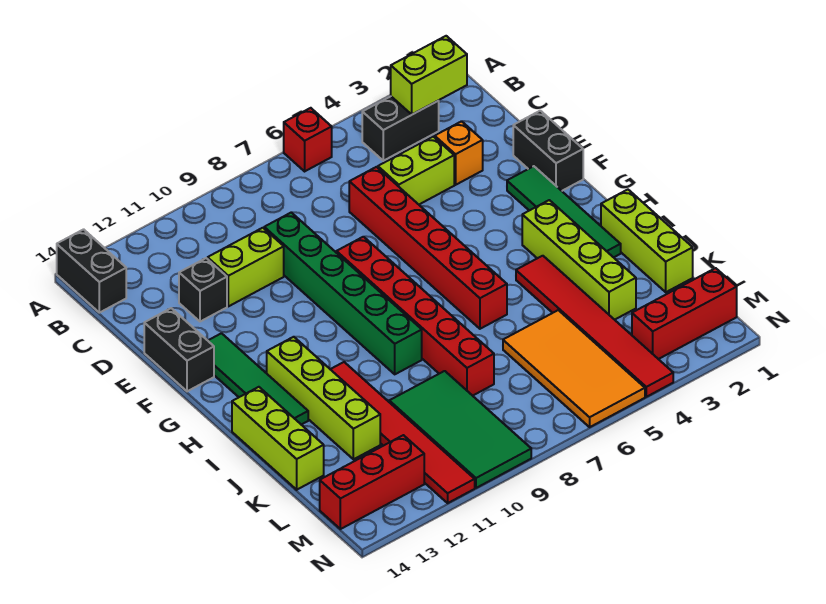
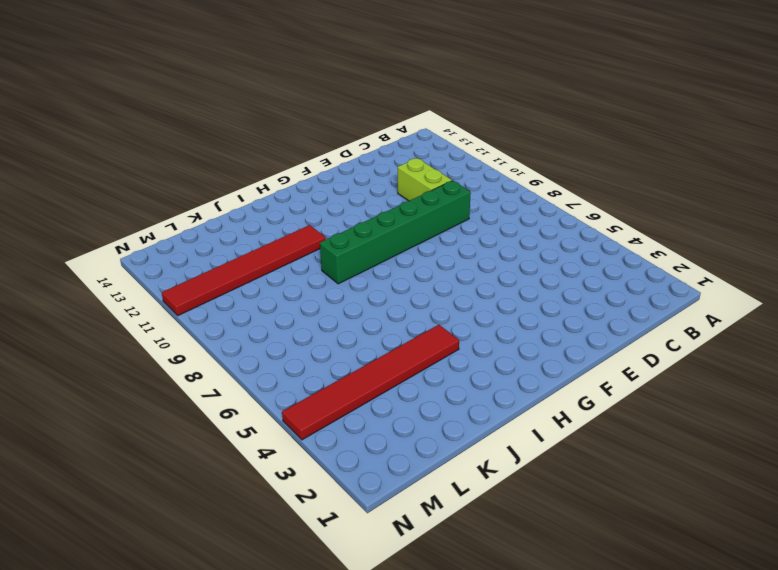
none -> red 1x1 brick [284,108,332,171]
none -> black 1x2 brick [57,229,126,313]
none -> black 1x2 brick [362,96,439,161]

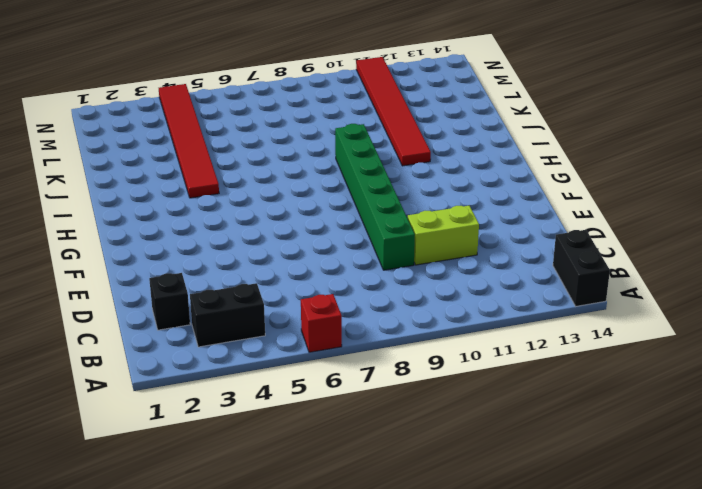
black 1x1 brick [149,273,190,330] -> black 1x1 brick moved to [179,258,227,322]
none -> orange 1x1 brick [435,121,483,185]
none -> lime 1x2 brick [378,137,454,204]
none -> red 1x6 brick [349,167,507,329]

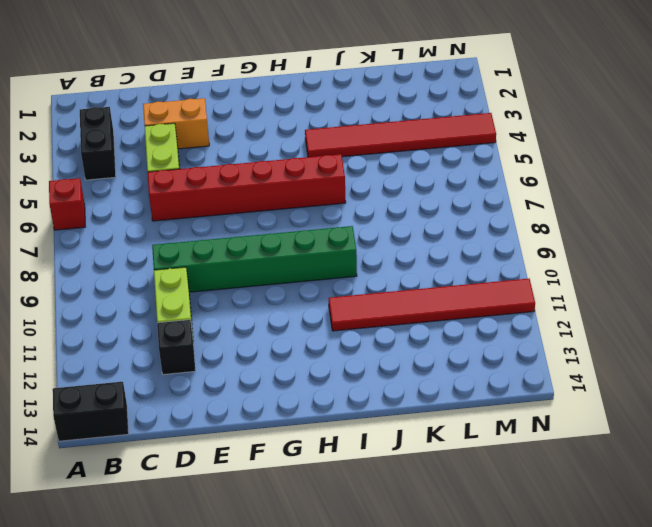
orange 1x2 brick [143,98,209,149] -> orange 1x1 brick [435,121,483,185]
none -> black 1x2 brick [513,111,583,191]
none -> black 1x2 brick [144,308,214,391]
none -> green 1x4 tile [507,166,621,257]

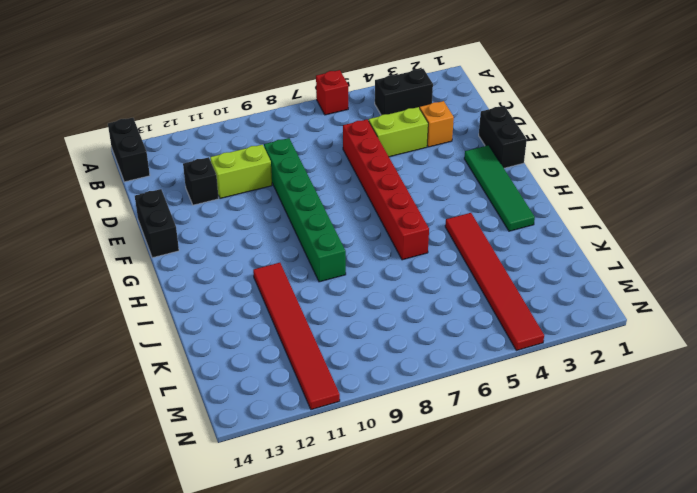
none -> red 1x6 brick [337,237,494,396]
none -> green 1x4 tile [208,333,308,425]
none -> lime 1x4 brick [522,200,636,320]

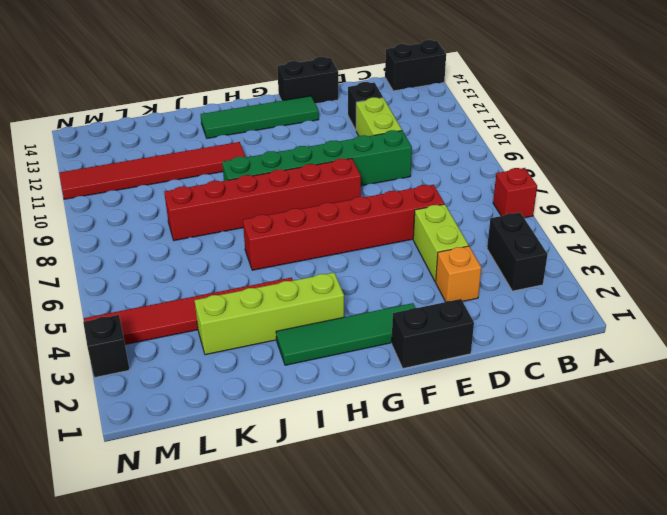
black 1x1 brick [83,315,130,378] -> none
none -> lime 1x4 brick [267,337,380,459]
none -> lime 1x3 brick [601,190,693,292]
none -> lime 1x3 brick [232,387,324,490]

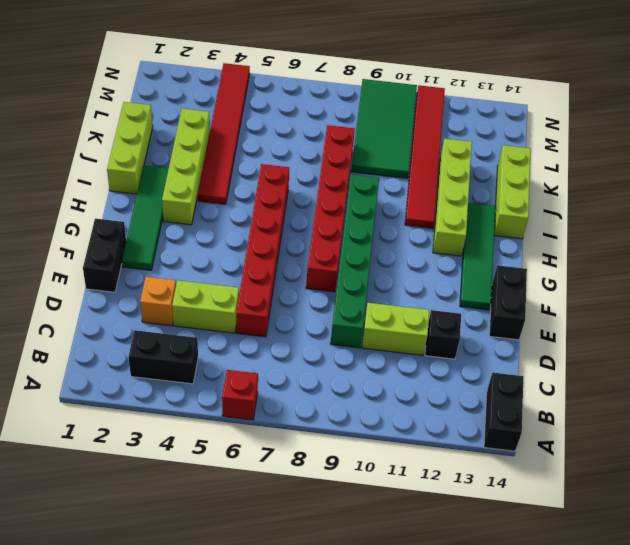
none -> orange 2x4 tile [503,310,645,427]
none -> red 1x3 brick [632,268,737,359]
none -> red 1x3 brick [320,435,424,529]

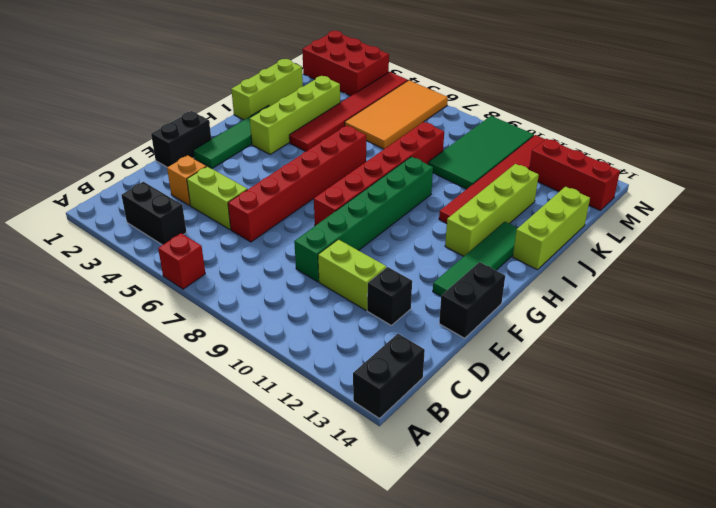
red 2x3 brick [302,31,389,96] -> red 1x3 brick [632,268,737,359]
none -> lime 1x2 brick [391,36,467,114]

